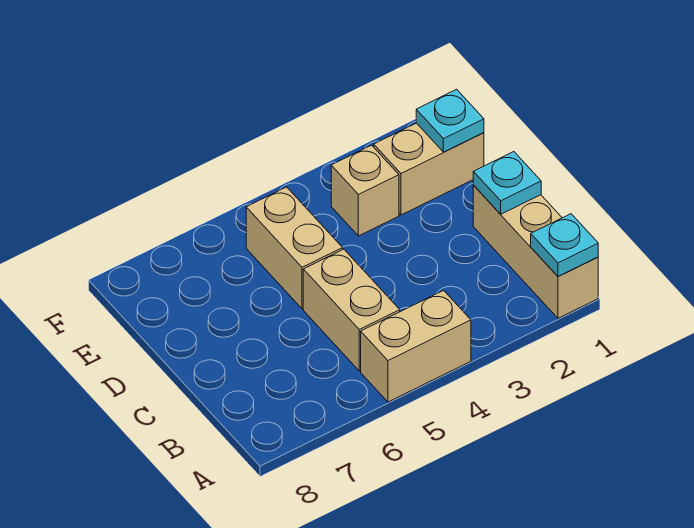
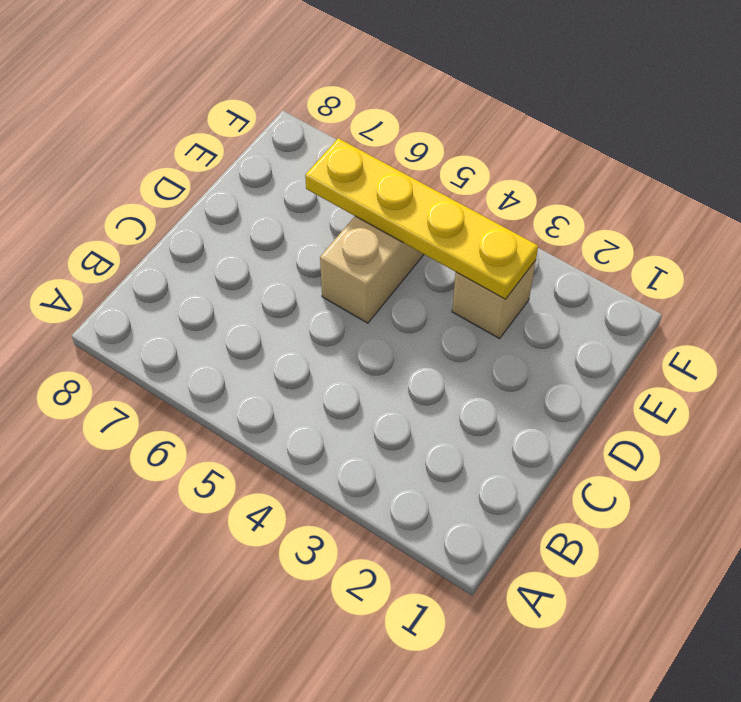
yellow 1x4 plate [305,138,538,299] -> none
none -> tan 1x3 brick [473,186,598,318]
none -> tan 1x2 brick [361,291,471,402]

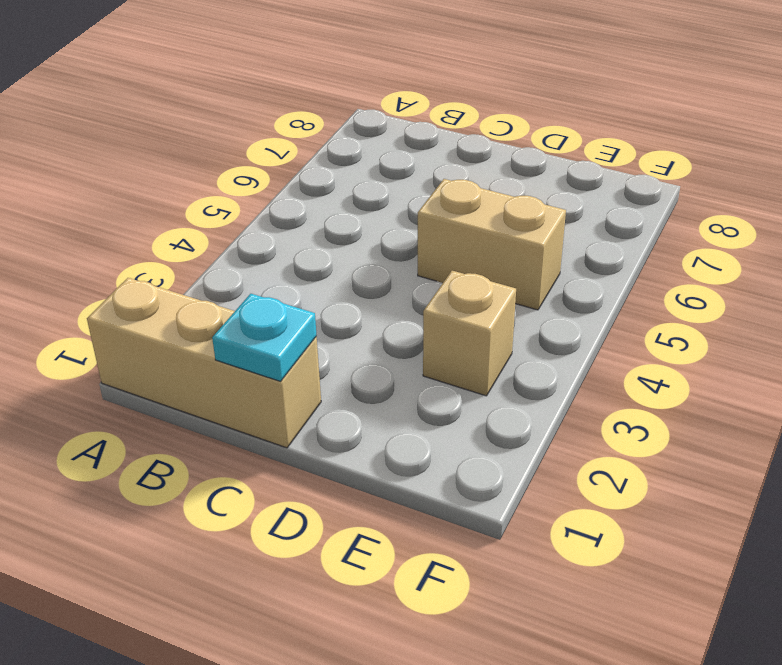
none -> tan 1x2 brick [361,291,471,402]
none -> tan 1x2 brick [303,249,400,371]

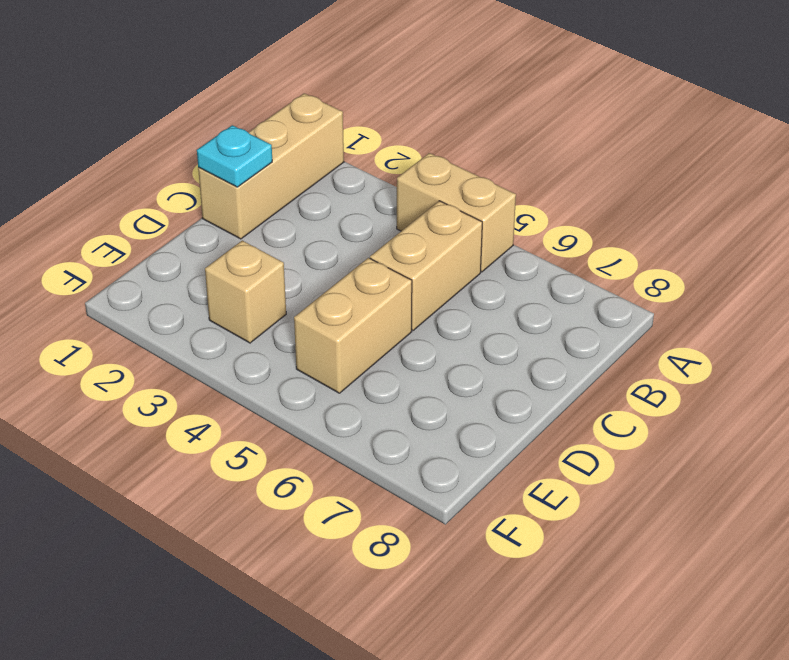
none -> tan 1x2 brick [374,123,484,215]
none -> cyan 1x1 plate [531,214,598,277]

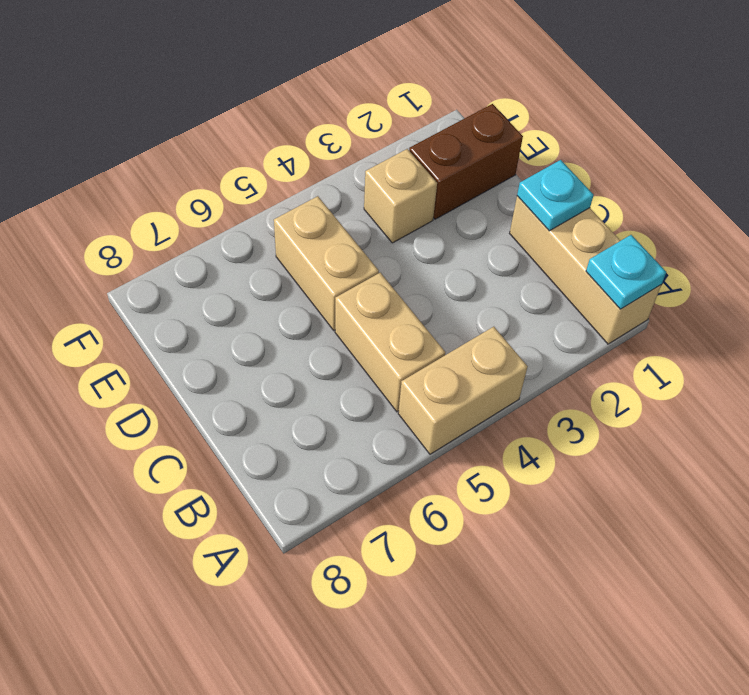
brown 1x2 brick [409,104,523,219] -> tan 1x2 brick [374,123,484,215]
none -> cyan 1x1 plate [416,89,484,152]

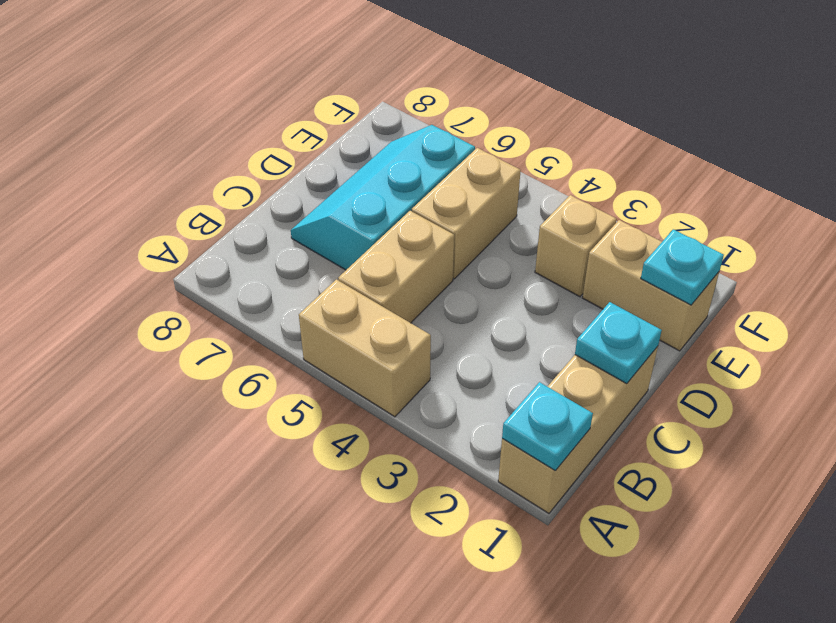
cyan 2x3 slope [291,125,475,270] -> none

